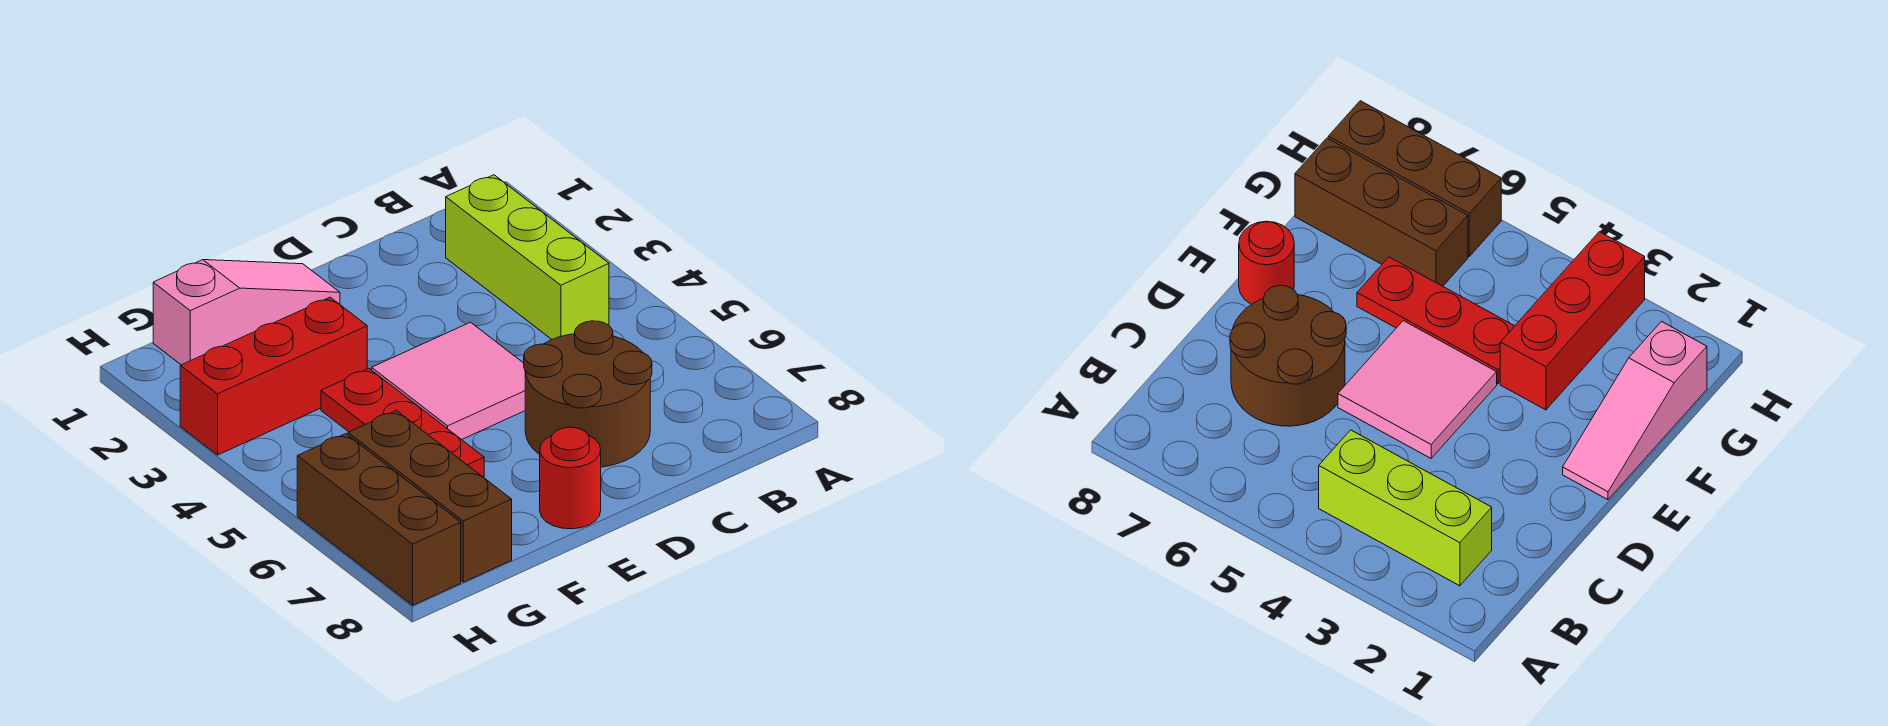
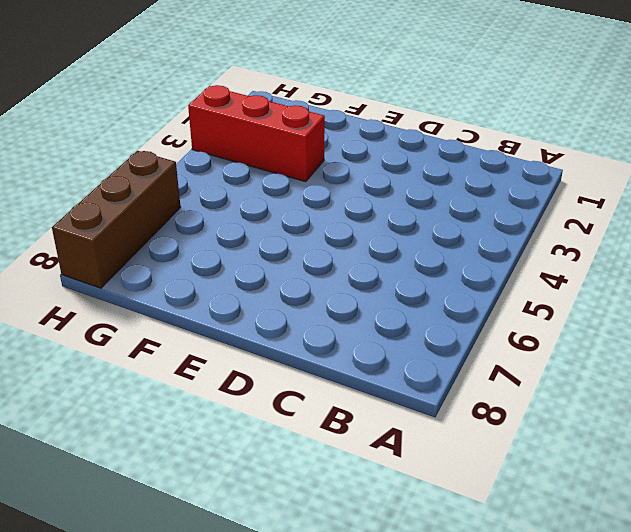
none -> lime 1x3 brick [446,175,609,339]
none -> brown 2x2 round brick [524,321,652,467]

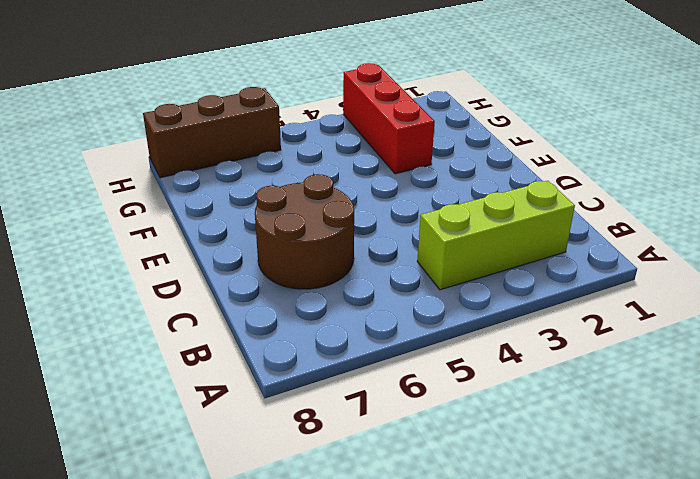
none -> pink 2x2 tile [372,322,525,440]
none -> pink 1x3 slope [153,260,340,365]

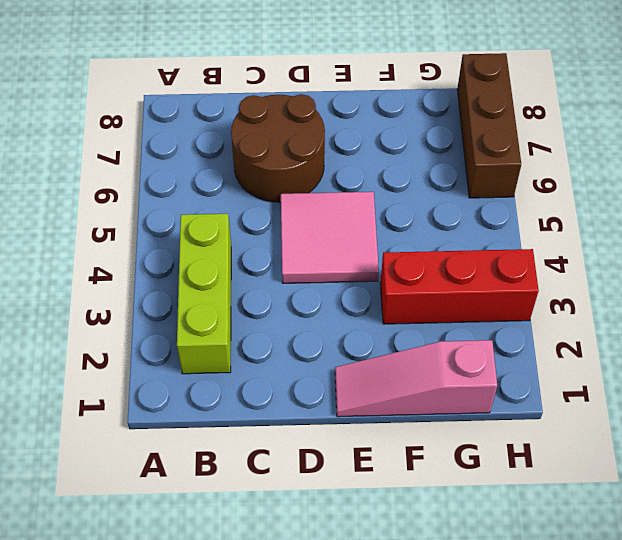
none -> red 1x1 round brick [540,427,601,529]
none -> red 1x3 plate [321,369,484,477]

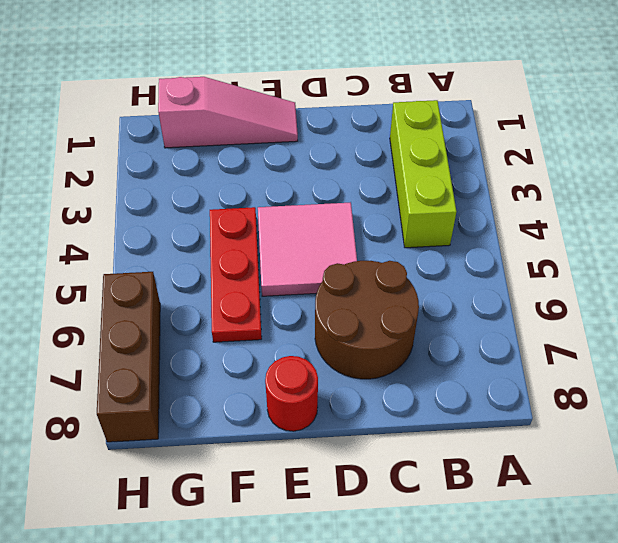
none -> red 1x3 brick [180,297,367,455]
none -> brown 1x3 brick [348,411,512,582]

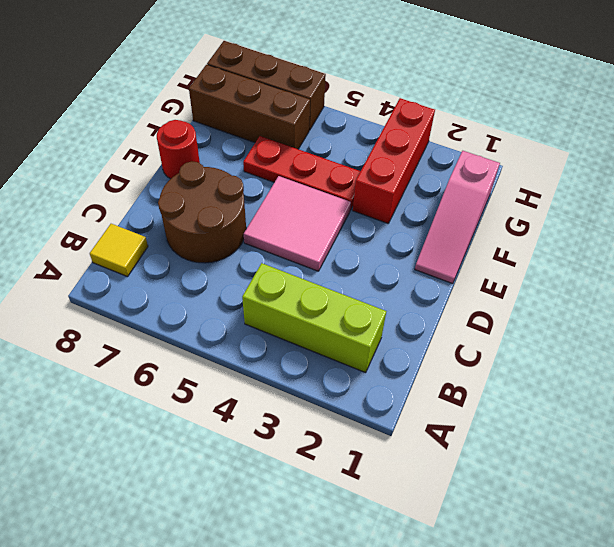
yellow 1x1 tile [90,224,148,277] -> none

